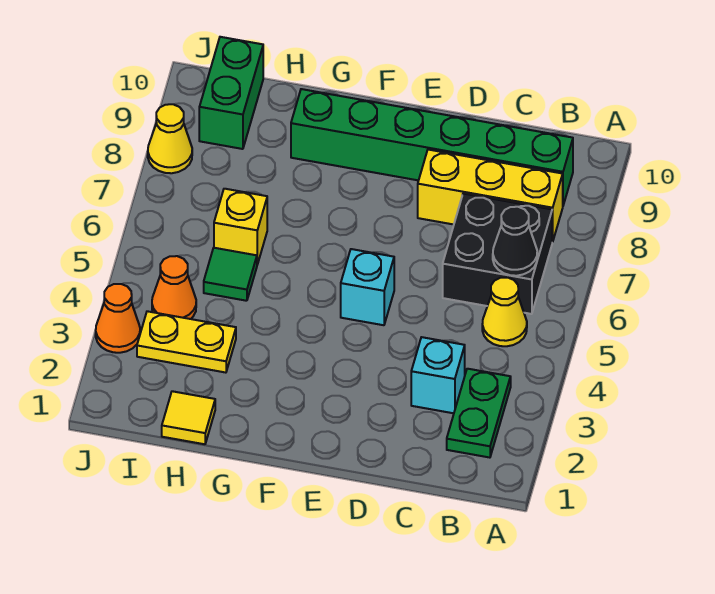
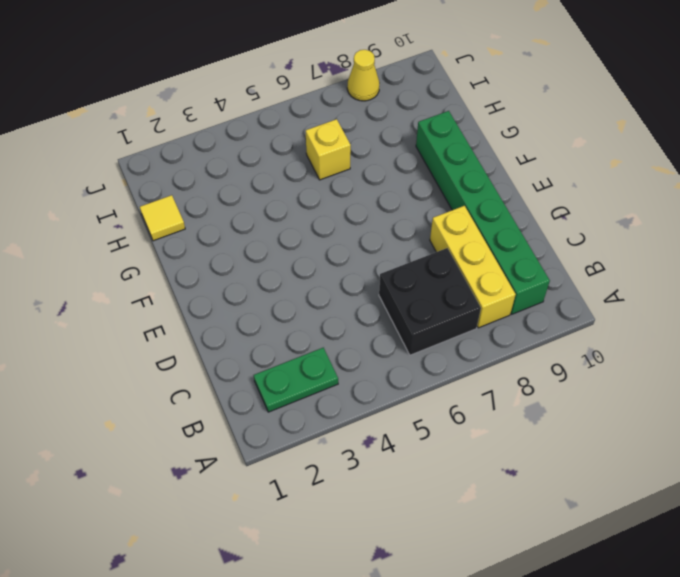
none -> yellow 1x1 cone [482,278,527,346]
none -> cyan 1x1 brick [411,337,465,413]
none -> cyan 1x1 brick [341,249,394,325]

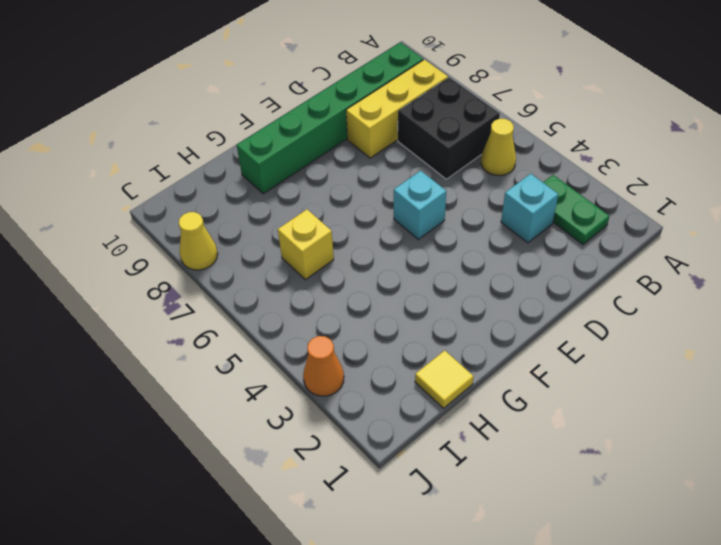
none -> yellow 1x2 plate [137,311,236,373]
none -> green 1x1 tile [204,248,257,301]
none -> orange 1x1 cone [152,256,196,319]

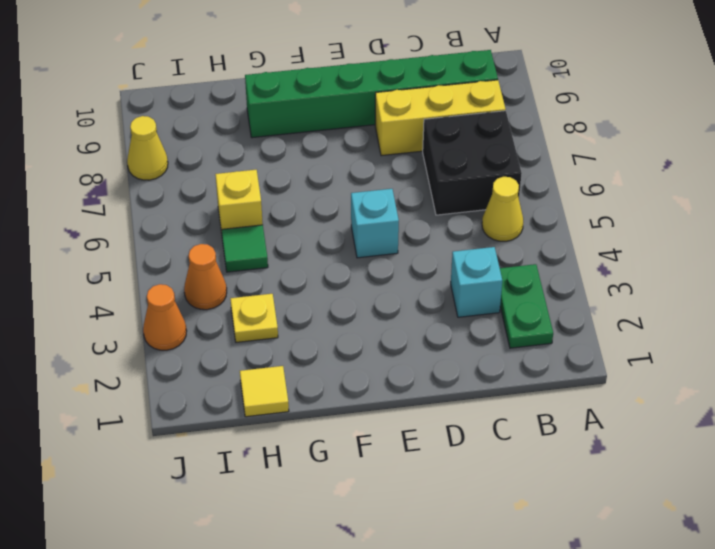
yellow 1x1 plate [230,294,278,342] -> yellow 1x2 plate [137,311,236,373]
none -> green 1x2 brick [199,37,263,149]
none -> black 1x1 cone [493,207,537,276]

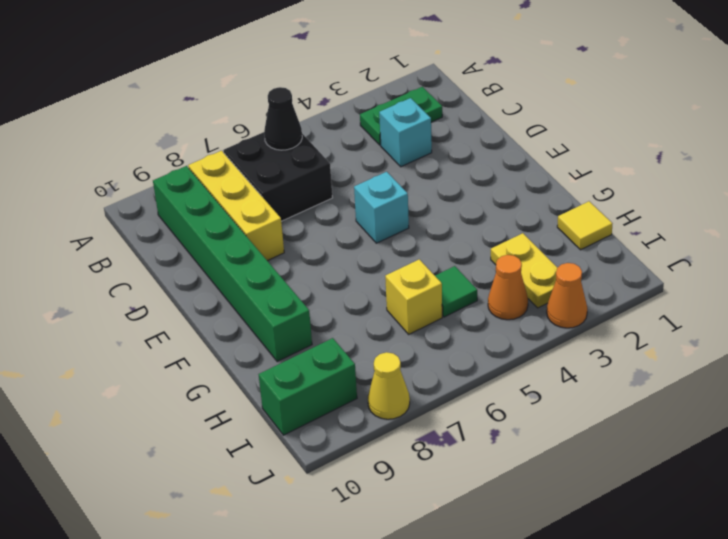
none -> yellow 1x1 cone [482,278,527,346]

